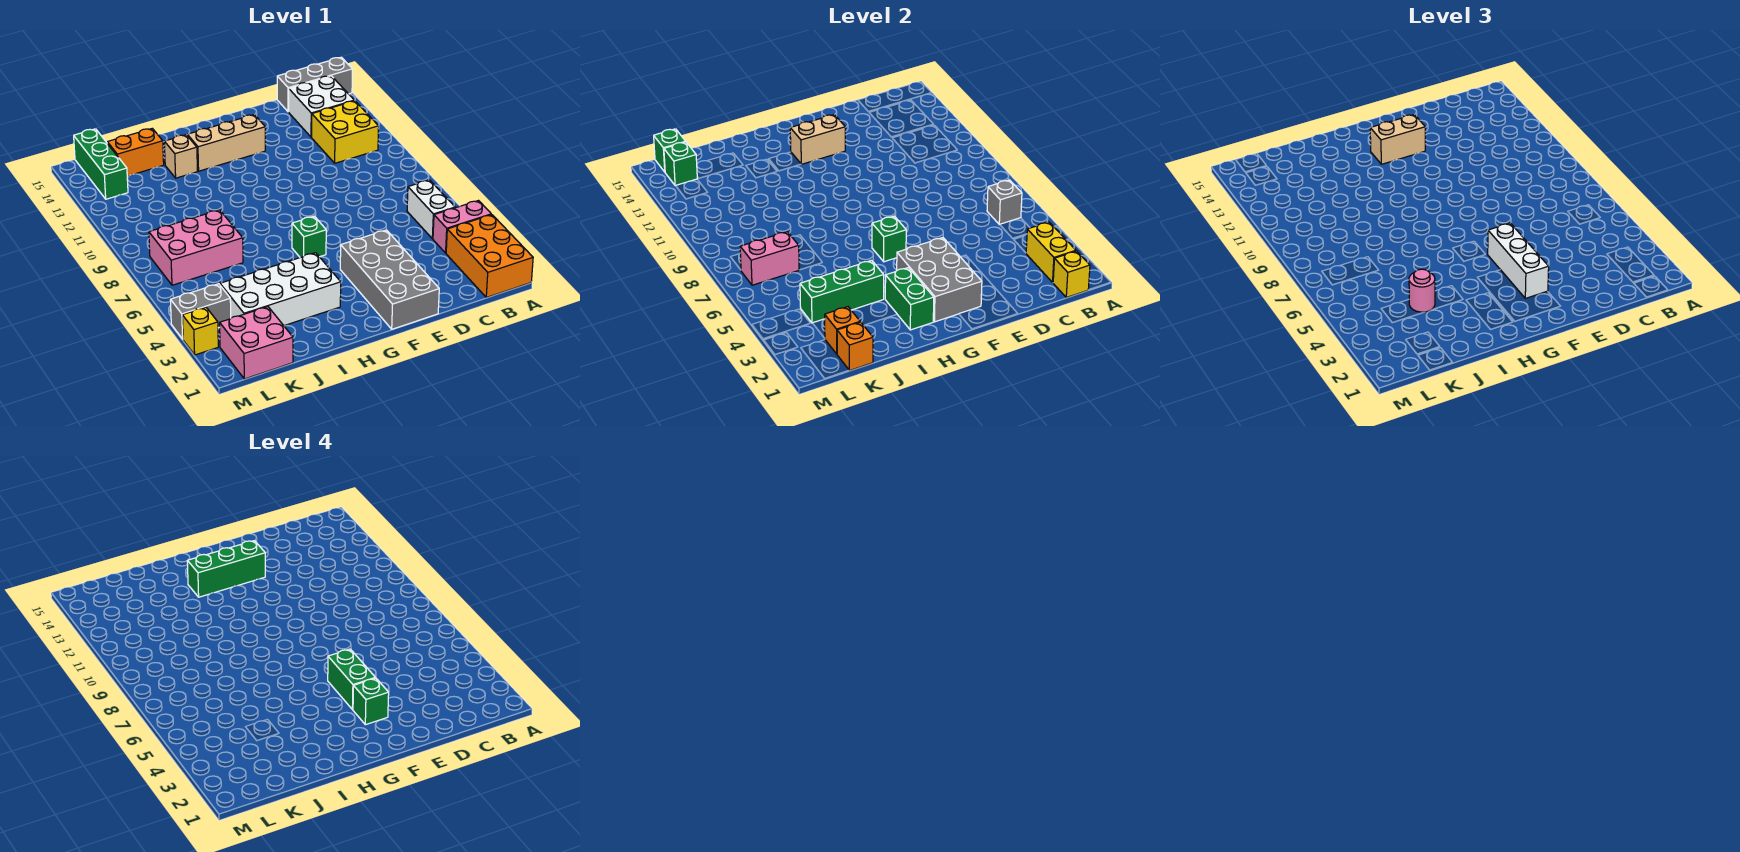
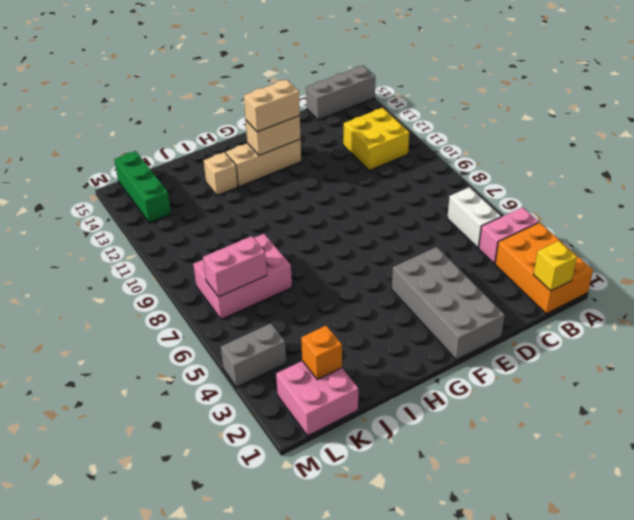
none -> white 2x2 brick [289,76,354,137]
none -> green 1x1 brick [292,216,326,257]
none -> white 2x4 brick [220,253,341,326]
none -> orange 1x2 brick [107,128,164,176]

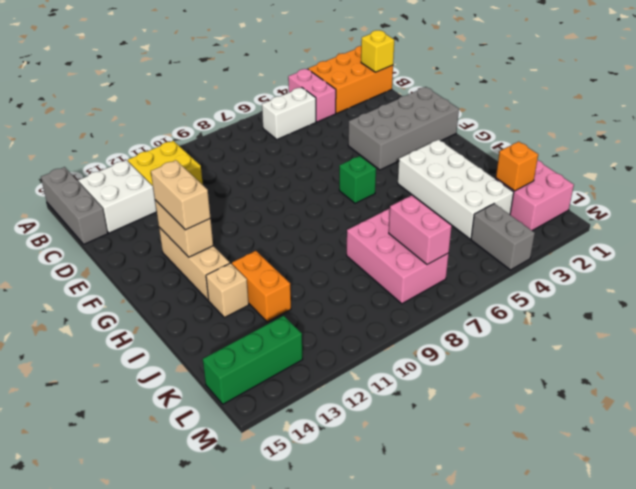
orange 1x2 brick [232,251,291,322] -> orange 1x2 brick moved to [107,128,164,176]
none -> yellow 1x1 brick [182,307,218,355]
none -> yellow 1x2 brick [1026,222,1076,282]
none -> grey 1x1 brick [987,180,1022,225]
none -> grey 2x3 brick [897,238,982,322]

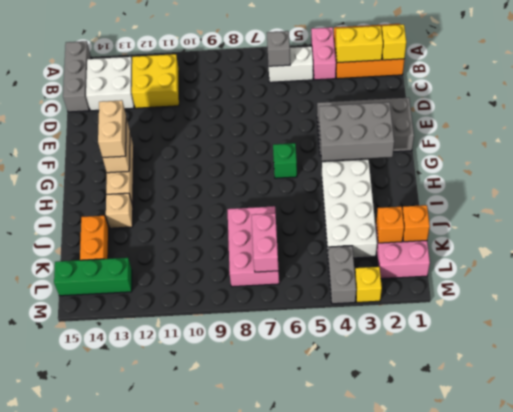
none -> green 1x1 brick [872,216,906,262]
none -> green 1x2 brick [885,268,934,330]
none -> green 1x3 brick [800,260,884,323]
none -> green 1x1 brick [664,142,697,186]

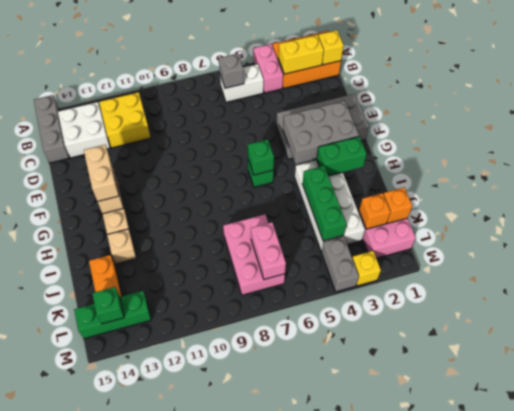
none -> green 1x1 brick [654,129,686,172]
none -> white 1x3 brick [1488,223,1549,298]
none -> pink 1x1 round brick [1409,269,1435,312]
none -> green 1x1 brick [353,678,389,725]

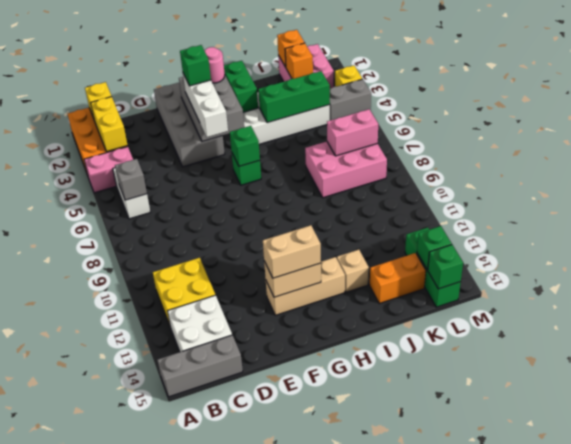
pink 1x1 round brick [204,47,225,83] -> pink 1x1 round brick moved to [1409,269,1435,312]
none -> green 1x2 brick [328,649,375,709]
none -> green 1x3 brick [187,541,265,597]

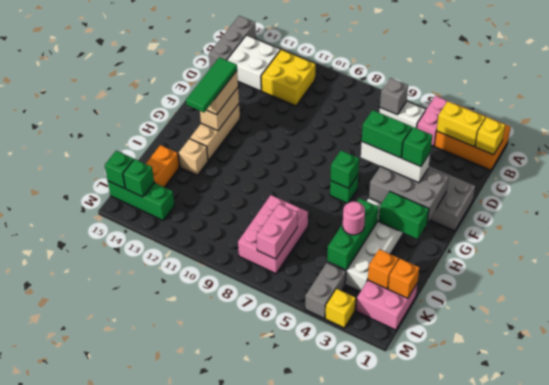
green 1x3 tile [186,57,237,112] -> green 1x3 brick [187,541,265,597]

